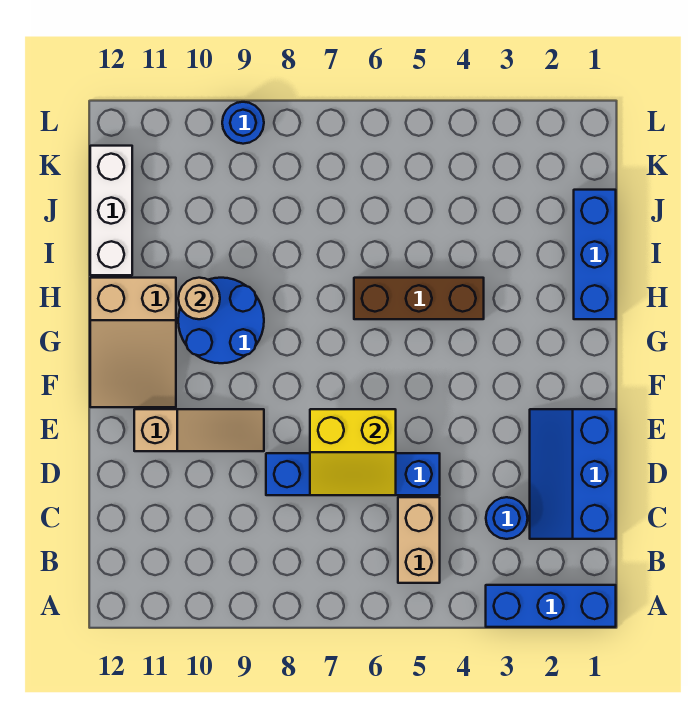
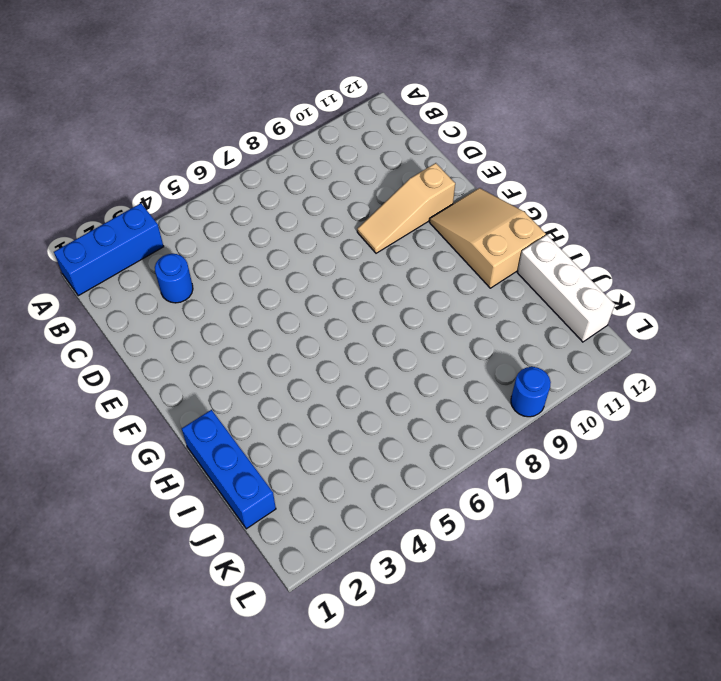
none -> tan 1x2 brick [398,497,440,583]
none -> blue 2x3 slope [530,409,616,539]
none -> blue 1x4 brick [266,453,440,495]

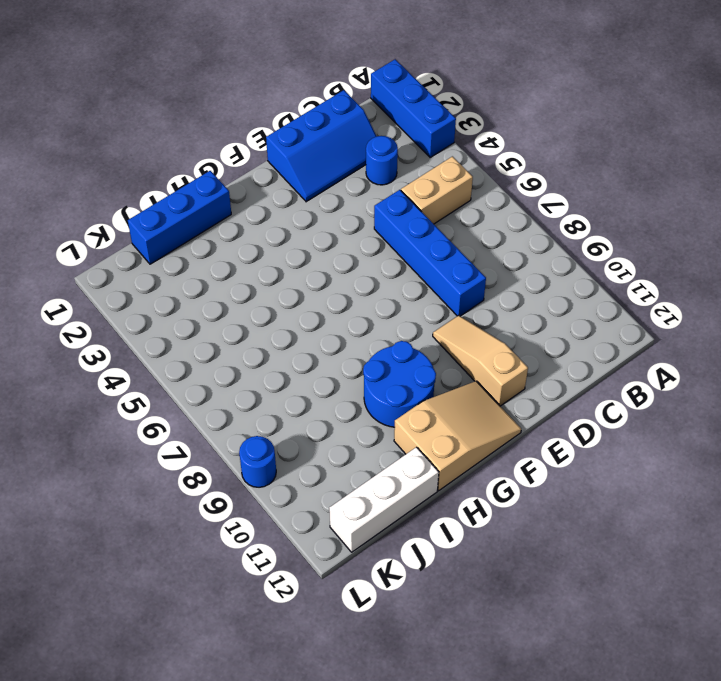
none -> brown 1x3 brick [354,278,484,319]
none -> yellow 2x2 slope [310,409,396,495]
none -> tan 1x1 round brick [178,278,220,319]

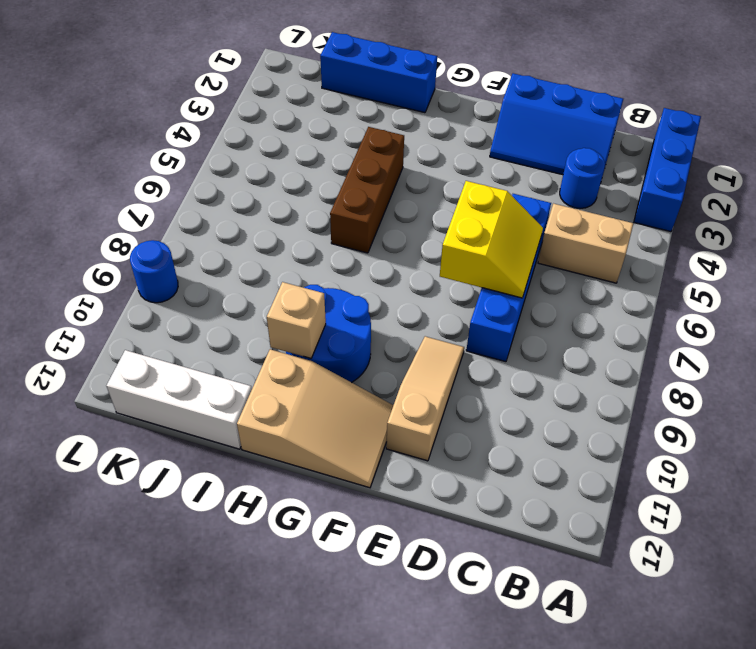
tan 1x1 brick [267,282,326,358] -> tan 1x1 round brick [178,278,220,319]

